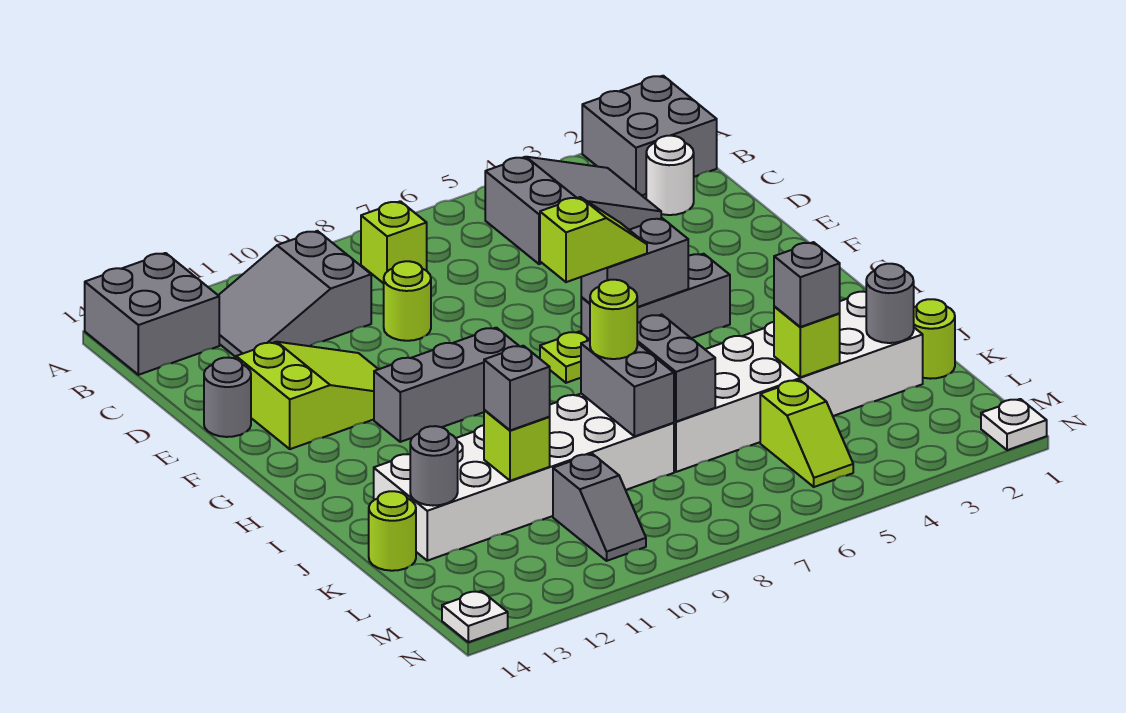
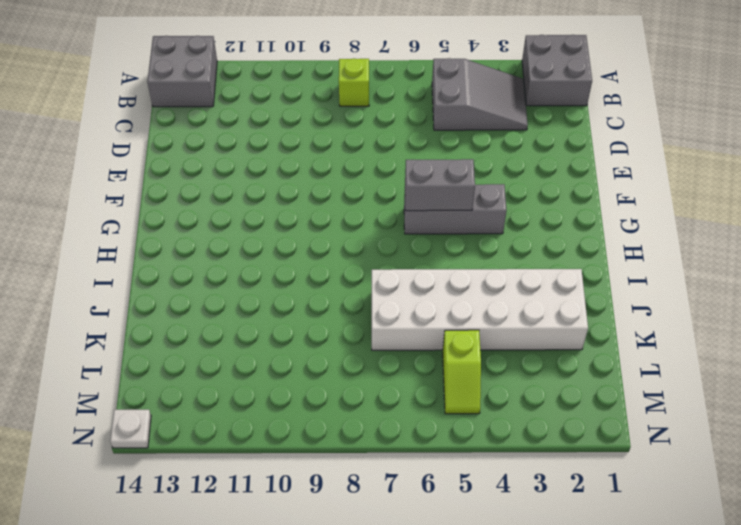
none -> grey 2x3 slope [218,231,371,357]
none -> white 1x1 round brick [646,136,694,215]
none -> lime 1x1 round brick [384,261,431,341]
none -> lime 2x3 slope [236,342,378,449]

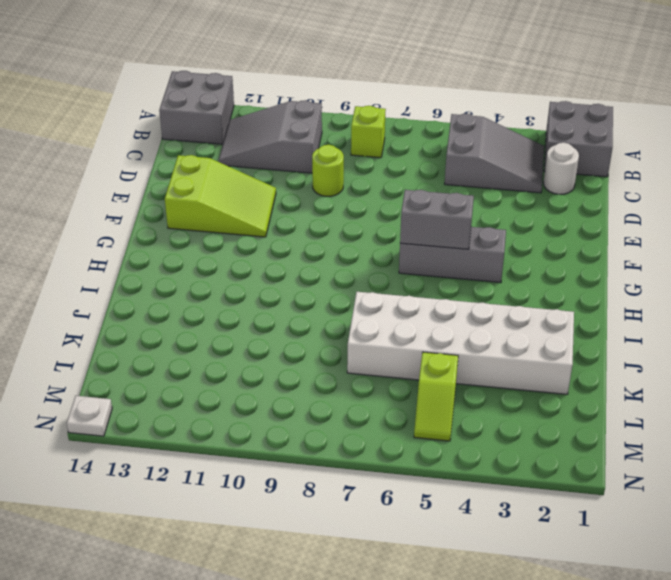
none -> grey 1x1 round brick [204,358,251,437]
none -> lime 1x1 plate [540,332,589,383]
none -> grey 1x3 brick [374,328,519,442]
none -> white 2x6 brick [374,394,674,561]

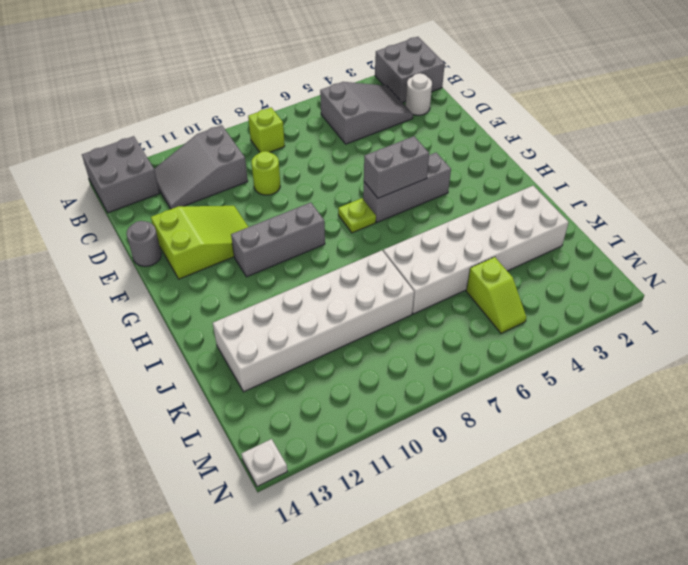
none -> lime 1x1 round brick [914,299,955,379]
none -> lime 1x1 round brick [369,491,416,571]
none -> grey 1x2 slope [553,454,646,561]
none -> white 1x1 plate [981,399,1047,450]

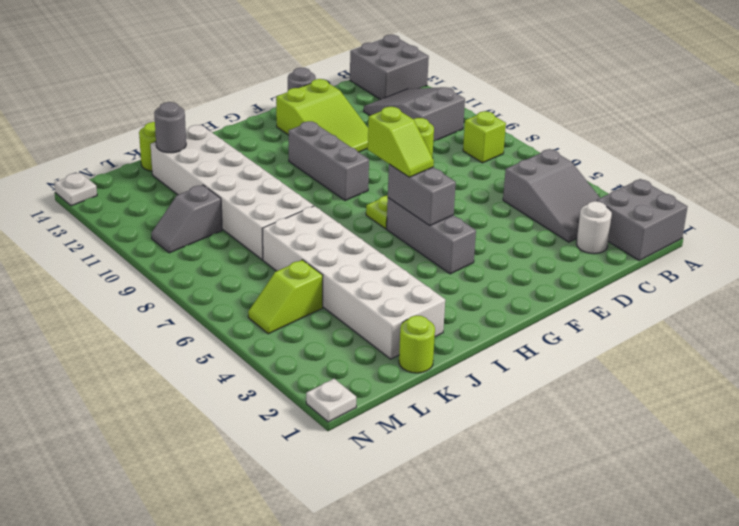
none -> grey 1x2 brick [637,315,715,422]
none -> grey 1x2 brick [581,340,674,436]
none -> grey 1x1 round brick [866,264,914,343]
none -> lime 1x1 brick [774,307,840,377]

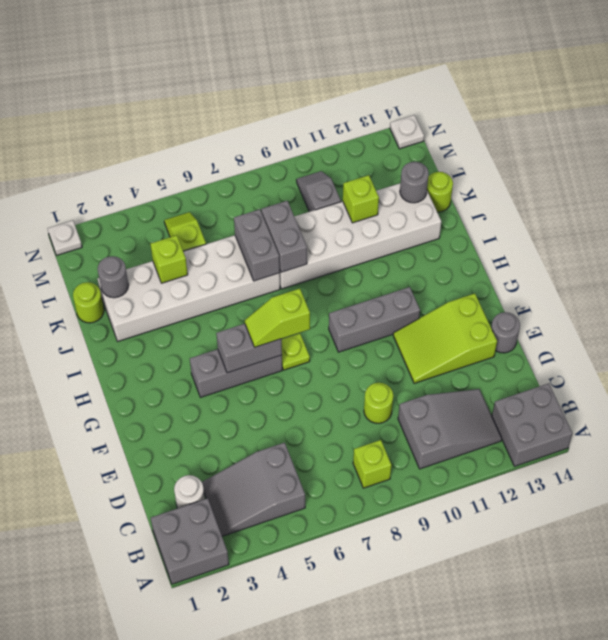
none -> lime 1x1 round brick [590,280,637,359]
none -> grey 1x1 brick [774,242,840,327]
none -> grey 1x1 brick [484,346,550,430]

